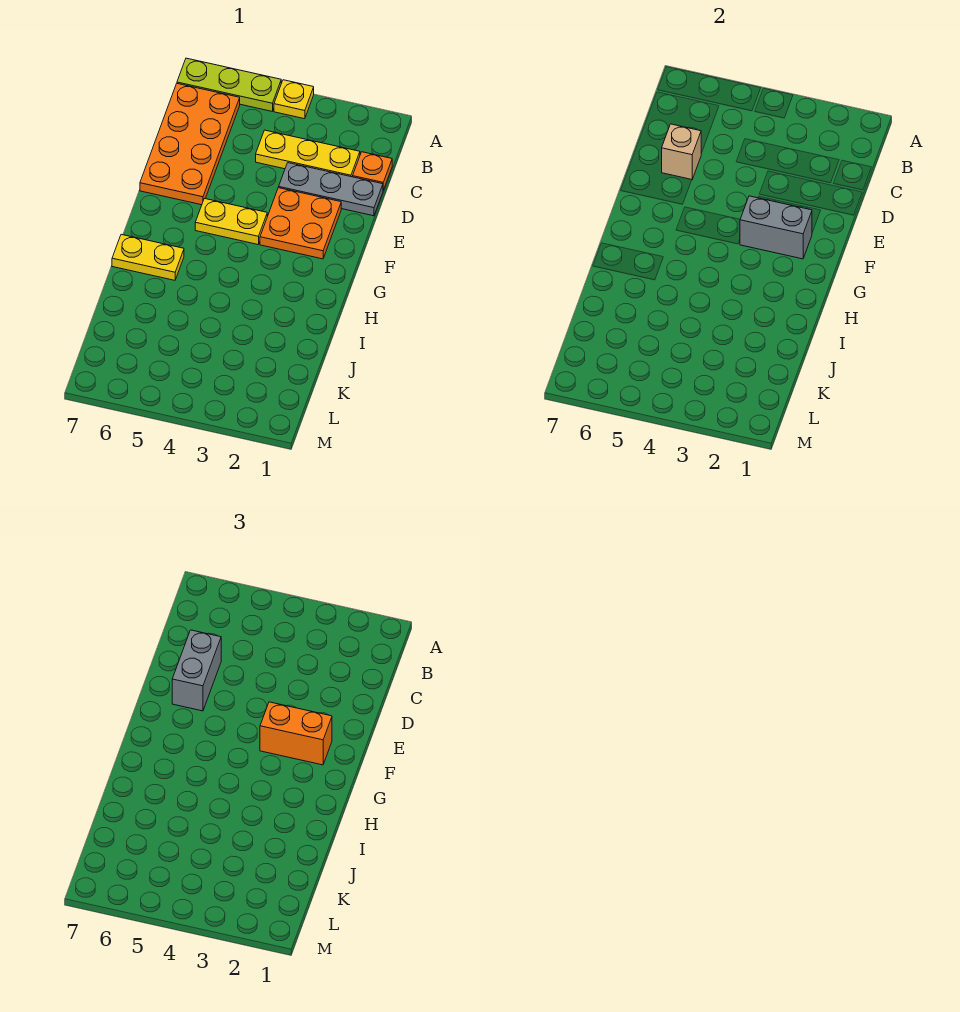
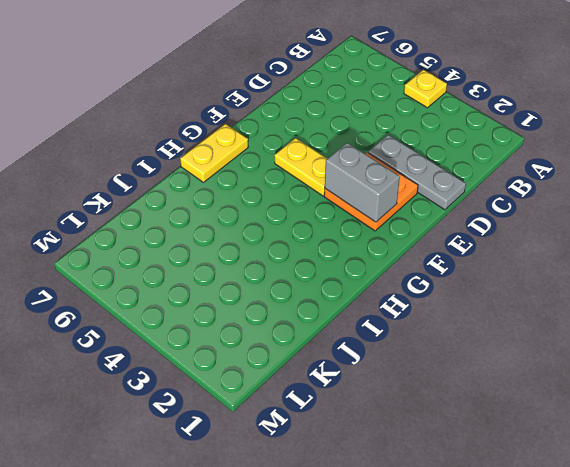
yellow 1x2 plate [180,124,248,182] -> yellow 1x2 plate turned to [112,234,184,280]
none -> lime 1x3 plate [177,58,281,111]
none -> orange 2x4 plate [140,84,240,205]
none -> orange 1x1 plate [353,152,392,190]

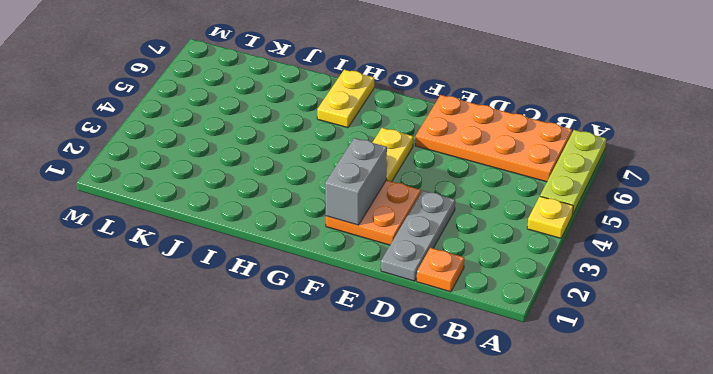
none -> yellow 1x3 plate [256,130,360,177]
none -> tan 1x1 brick [662,124,701,180]
none -> grey 1x2 brick [172,630,221,711]

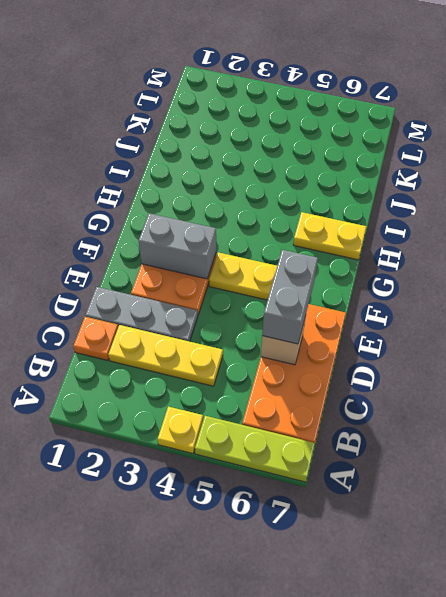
none -> orange 1x2 brick [260,702,332,765]

